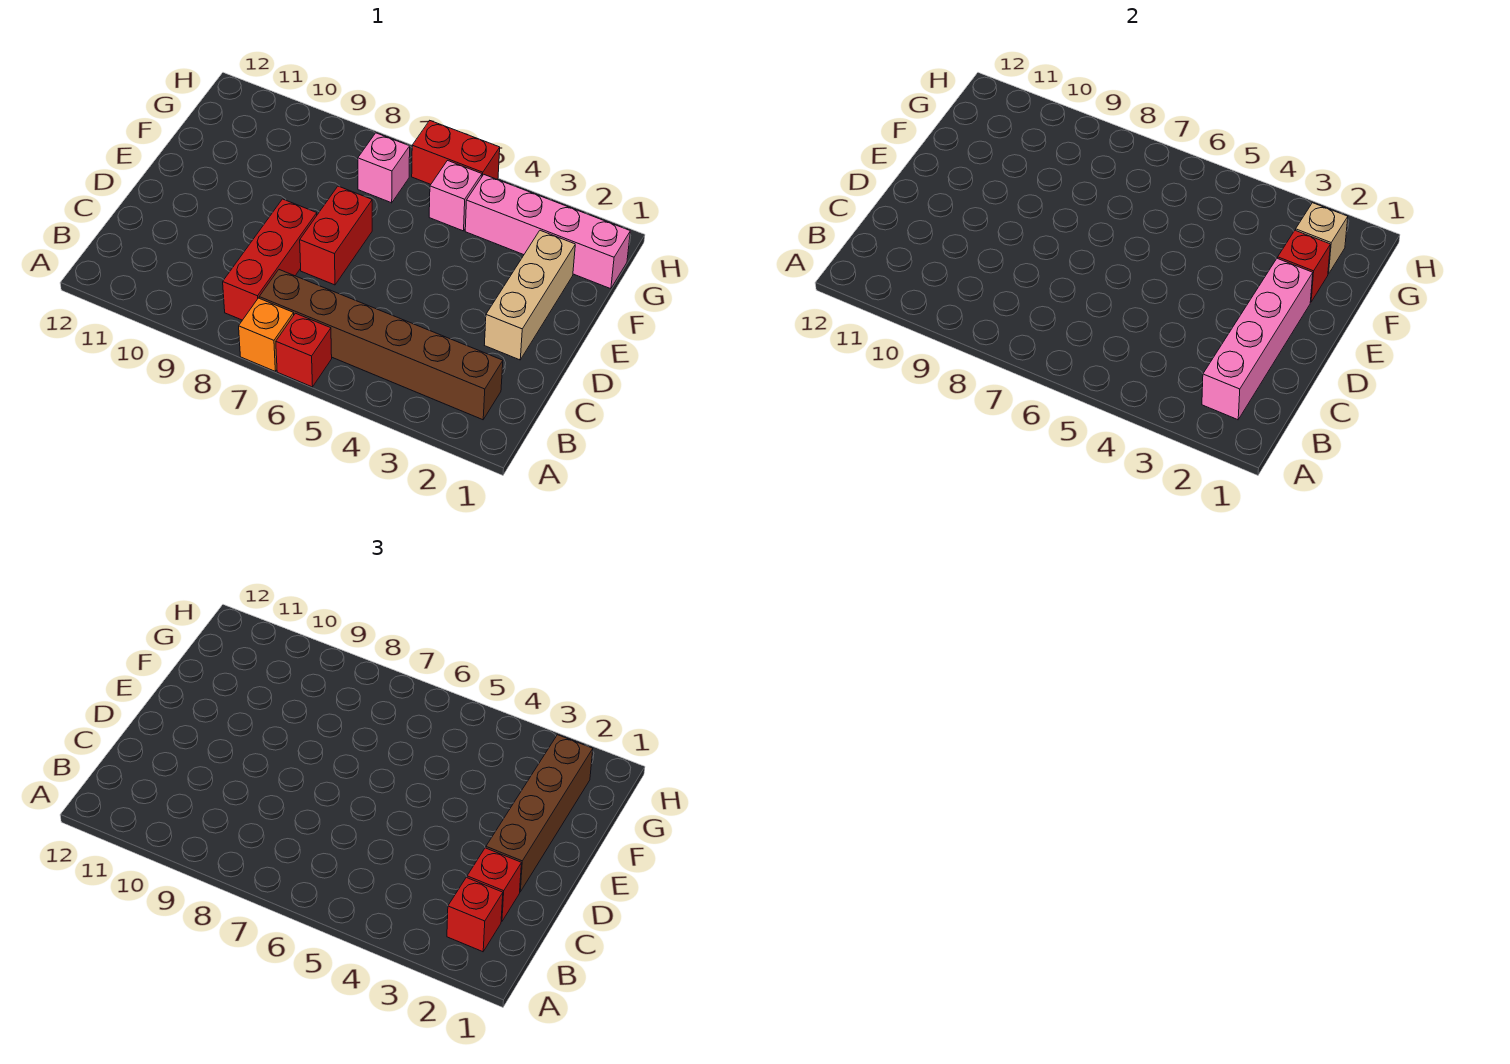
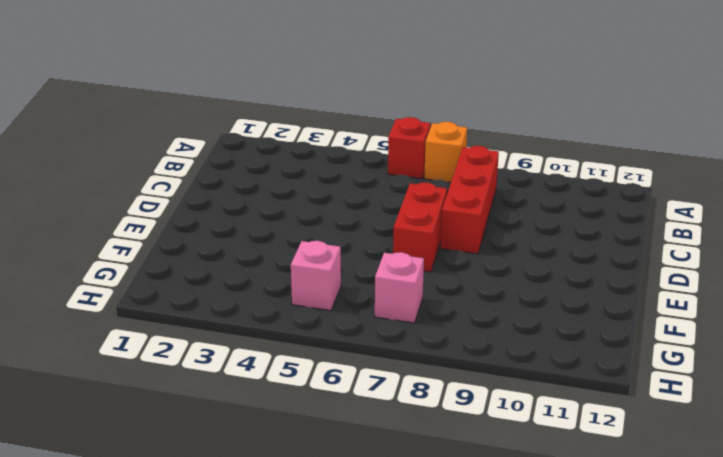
none -> brown 1x6 brick [259,270,503,420]
none -> tan 1x3 brick [485,230,575,360]
none -> pink 1x4 brick [465,175,630,289]

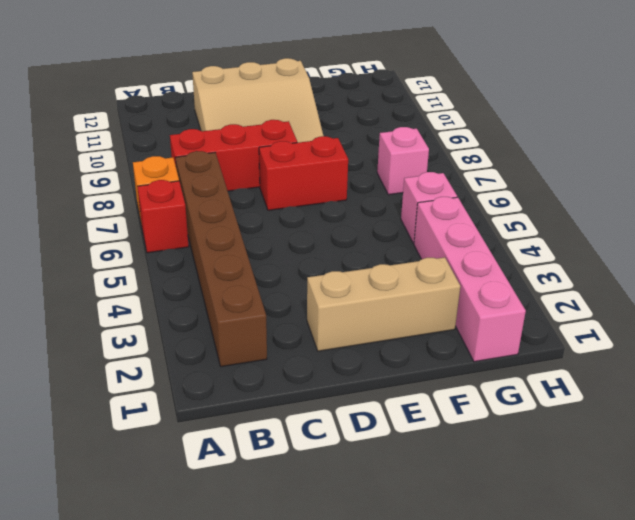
tan 3x3 slope [192,58,323,143] -> none
none -> red 1x2 brick [412,121,500,184]
none -> pink 1x4 brick [1202,258,1313,420]
none -> red 1x1 brick [1278,230,1330,302]

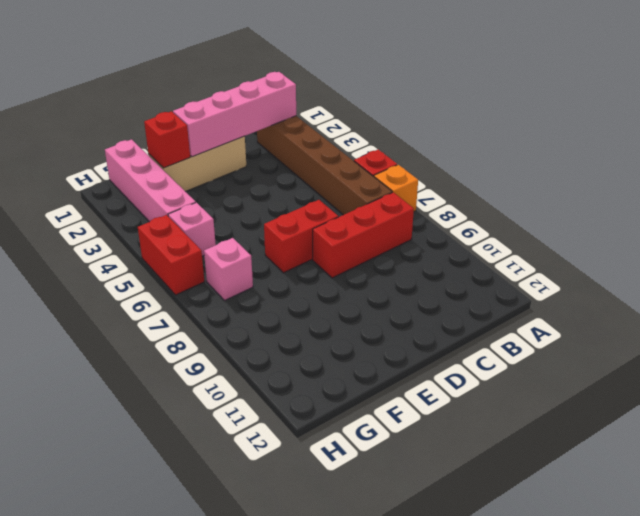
none -> tan 1x1 brick [1296,203,1348,274]
none -> red 1x1 brick [447,877,503,952]
none -> red 1x1 brick [467,848,521,922]

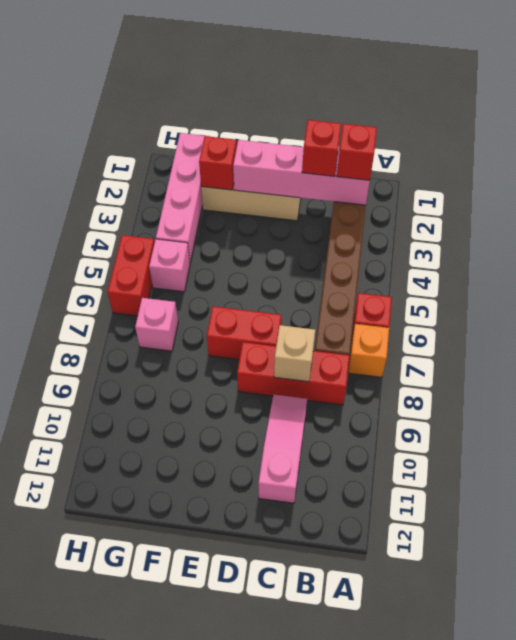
tan 1x1 brick [274,325,315,382] -> tan 1x1 brick moved to [1296,203,1348,274]
pink 1x3 slope [259,395,307,503] -> none
none -> brown 1x4 brick [486,735,593,892]

